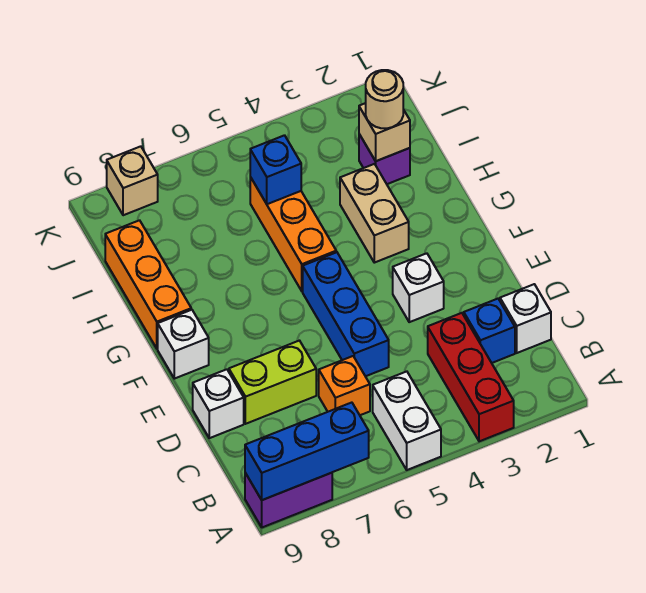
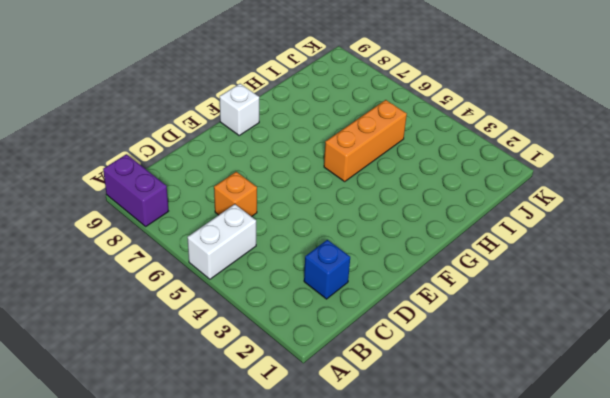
none -> red 1x3 brick [428,313,514,441]
none -> white 1x1 brick [500,284,551,353]
none -> blue 1x3 brick [303,252,389,376]

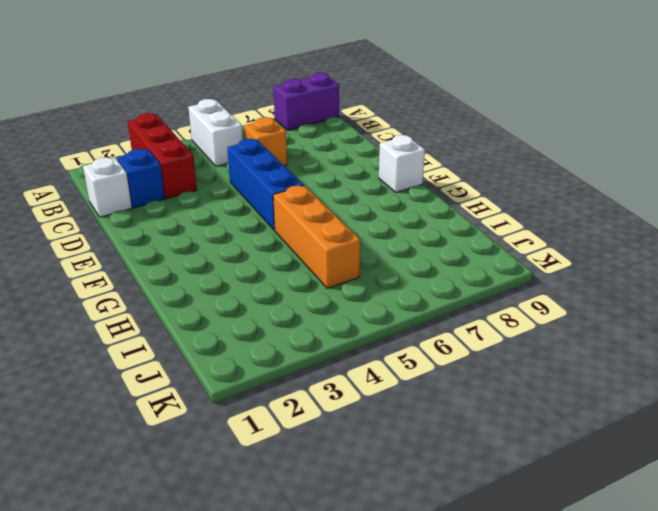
none -> lime 1x2 brick [229,341,316,424]
none -> white 1x1 brick [193,369,244,438]
none -> white 1x1 brick [393,253,444,322]

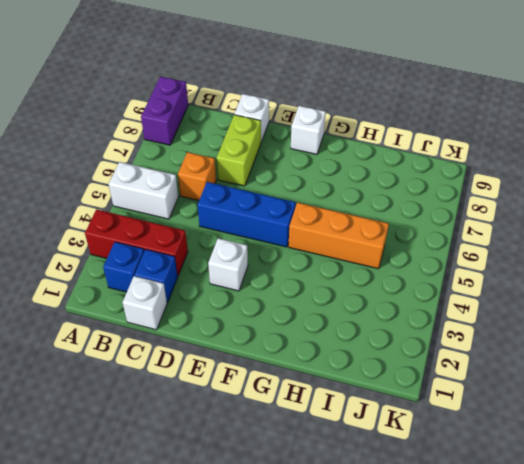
blue 1x1 brick [103,242,144,292] -> blue 1x1 brick moved to [250,135,301,204]
none -> tan 1x2 brick [340,164,409,263]
none -> orange 1x3 brick [105,220,191,349]
none -> purple 1x1 brick [359,134,410,184]

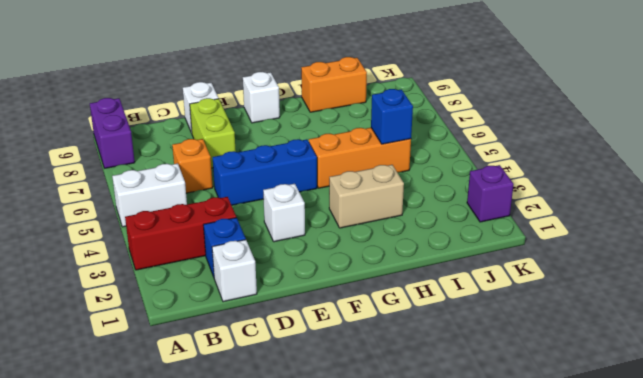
orange 1x2 brick [301,57,367,112] -> orange 1x3 brick [105,220,191,349]
purple 1x1 brick [467,165,514,222] -> purple 1x1 brick moved to [359,134,410,184]
none -> tan 1x1 brick [107,146,158,215]
none -> blue 1x3 brick [245,403,369,500]
none -> tan 1x1 brick [359,103,410,161]

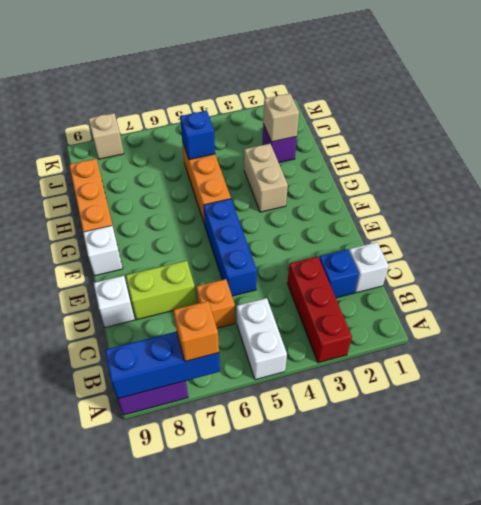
orange 1x1 brick [173,301,219,361] -> none
none -> white 1x1 brick [393,253,444,322]
none -> tan 1x1 round brick [366,70,404,128]

